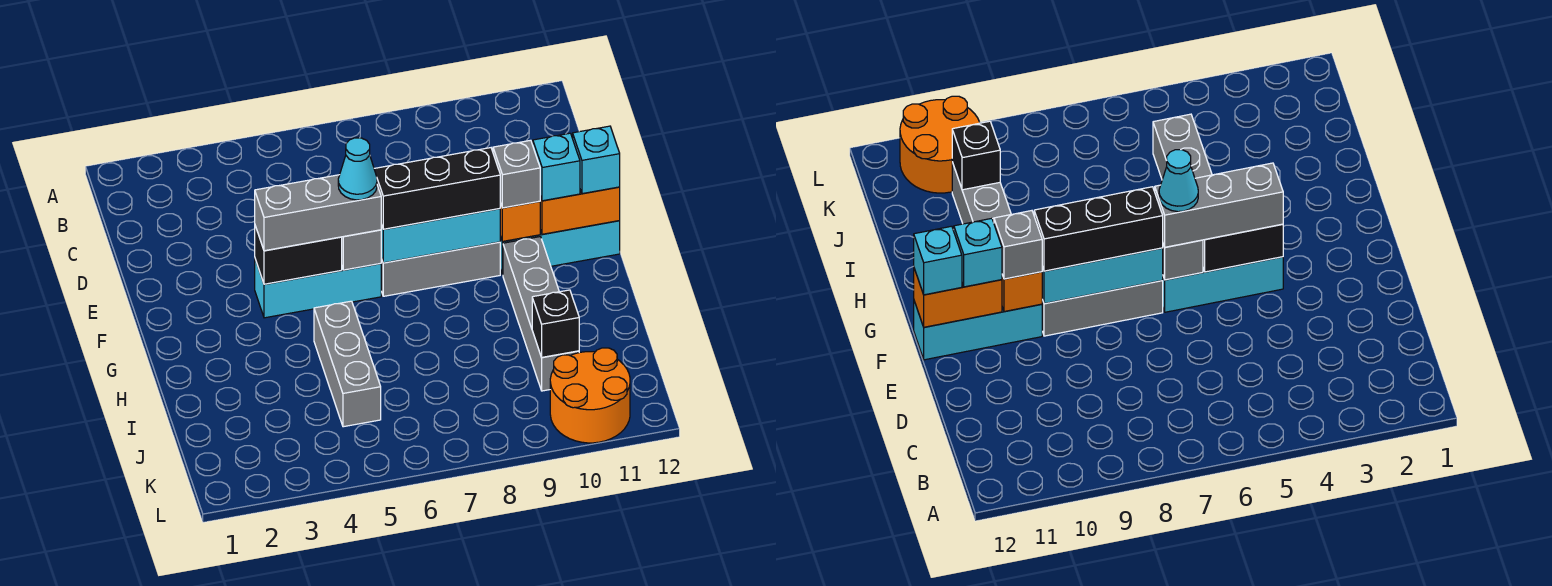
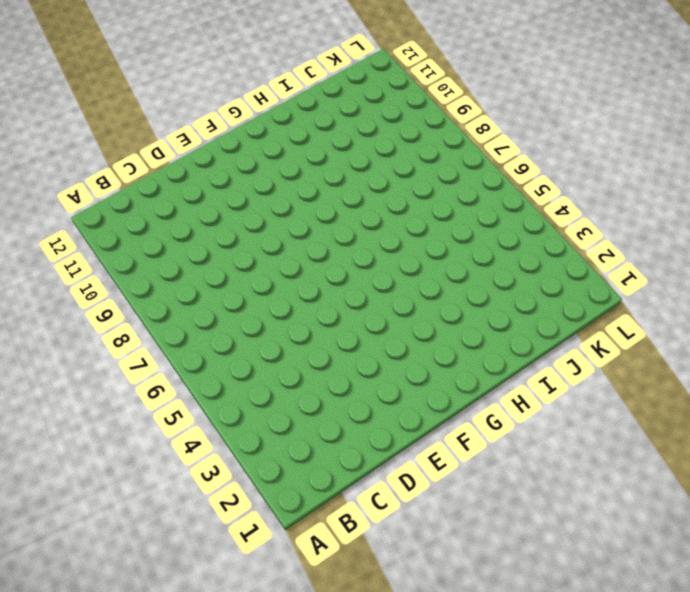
none -> cyan 1x3 brick [255,259,381,318]
none -> grey 1x3 brick [381,242,500,296]
none -> cyan 1x3 brick [500,221,620,275]

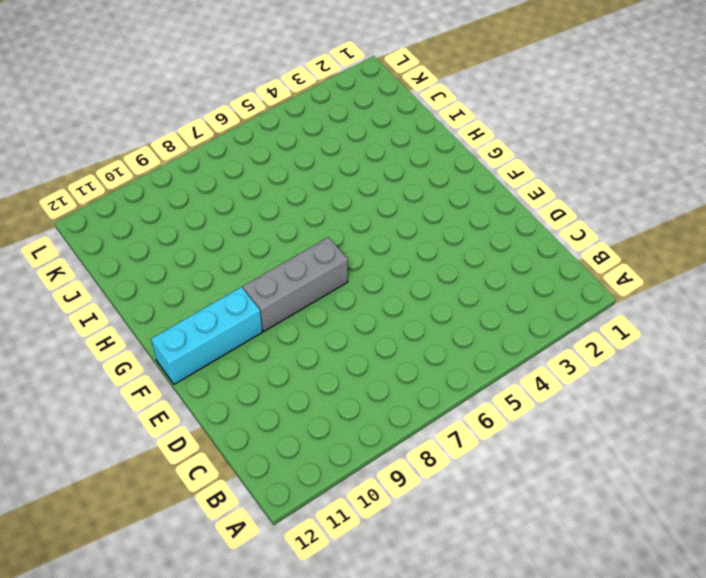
none -> cyan 1x3 brick [255,259,381,318]
none -> grey 1x4 brick [503,237,579,391]
none -> grey 1x3 brick [314,301,381,427]

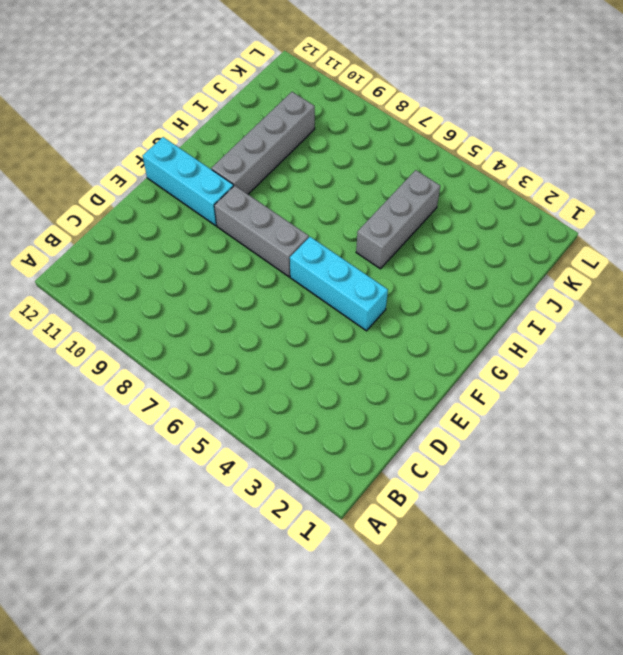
none -> orange 2x2 round brick [550,348,630,443]
none -> black 1x2 brick [255,226,342,284]
none -> grey 1x1 brick [342,230,381,270]

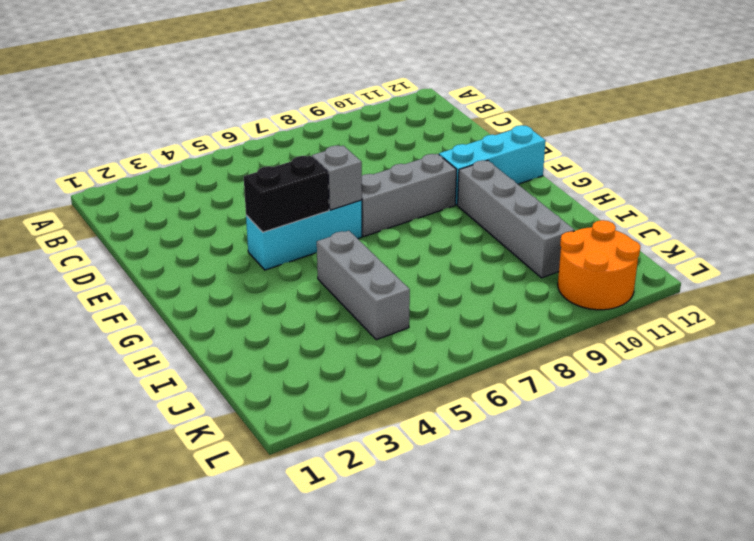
none -> cyan 1x3 brick [381,209,500,263]
none -> orange 1x1 brick [500,201,540,242]
none -> orange 1x2 brick [540,187,620,234]

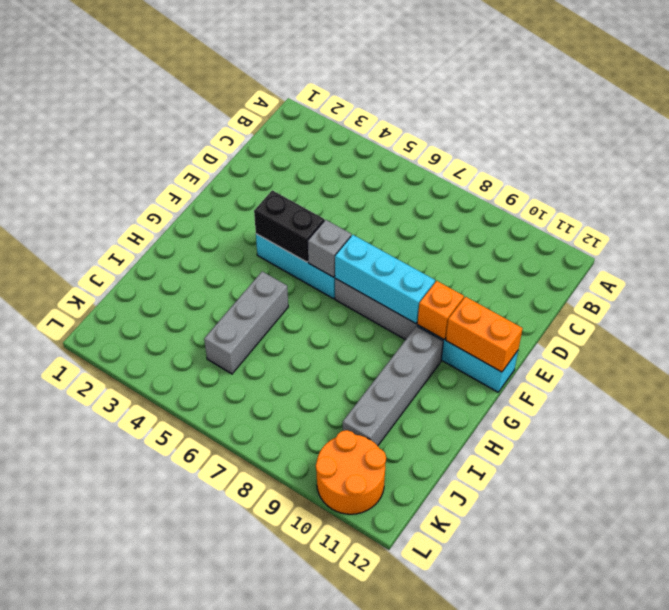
none -> black 1x1 brick [532,290,579,357]
none -> grey 1x3 brick [255,175,381,251]
none -> black 1x3 brick [374,148,500,229]

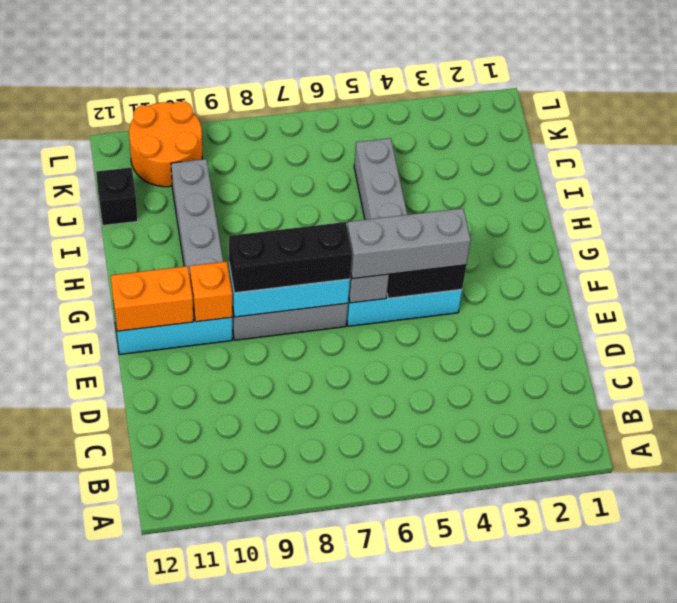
black 1x1 brick [96,167,138,225] -> black 1x1 brick moved to [532,290,579,357]
none -> grey 1x1 brick [493,140,540,208]
none -> cyan 1x1 brick [533,133,580,201]
none -> cyan 1x1 brick [573,126,620,194]

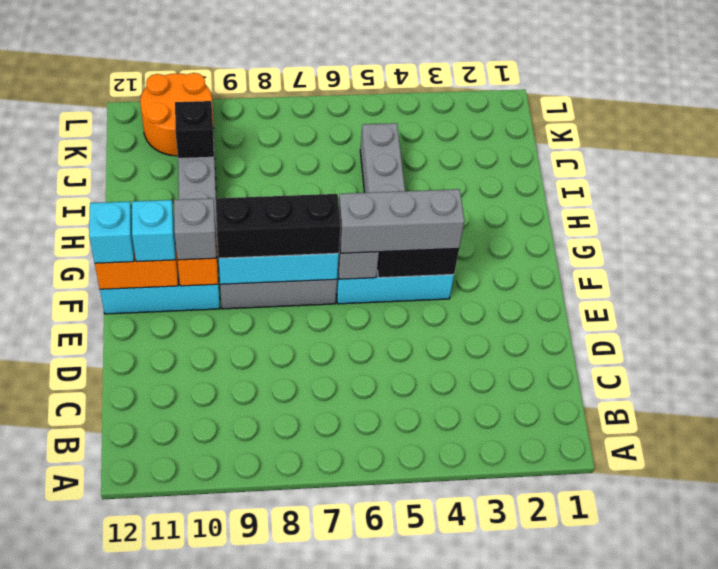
none -> cyan 1x1 cone [338,138,377,200]

